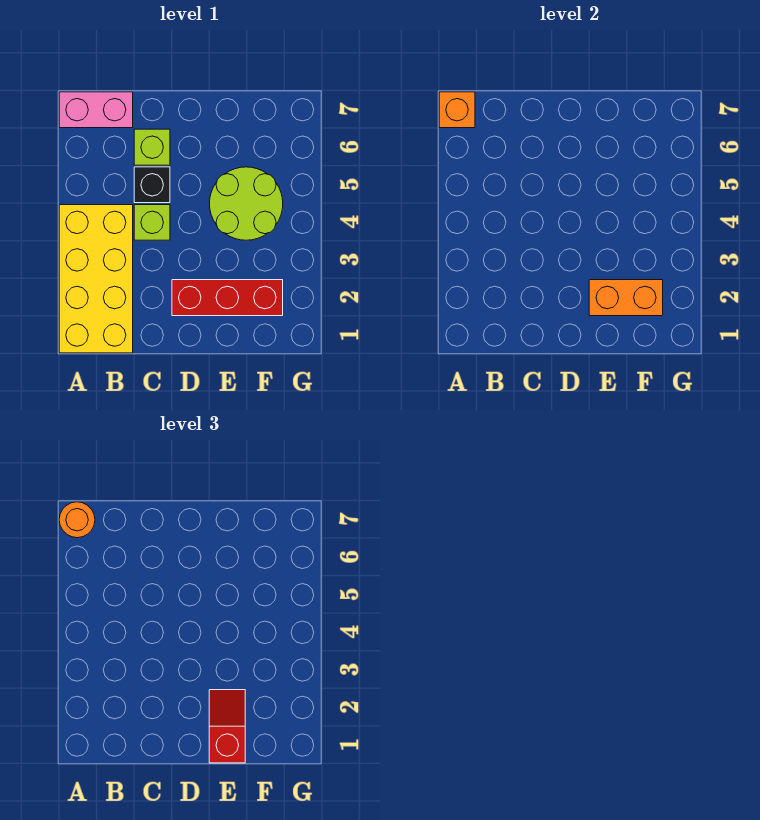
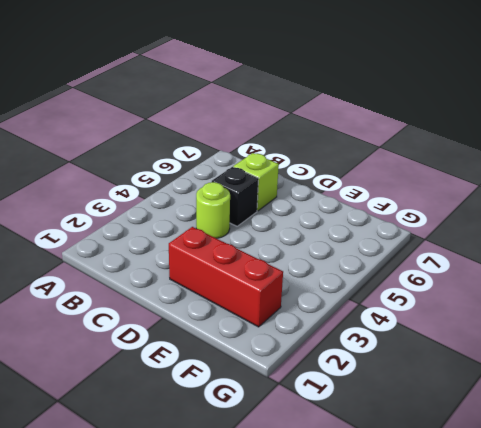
lime 1x1 round brick [196,182,230,238] -> lime 1x1 brick [134,205,170,240]
none -> yellow 2x4 brick [59,205,133,353]
none -> pink 1x2 brick [59,92,133,128]

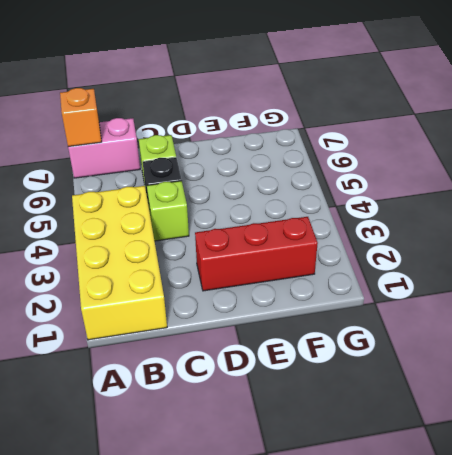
none -> lime 2x2 round brick [210,167,283,240]
none -> orange 1x2 brick [589,280,663,316]

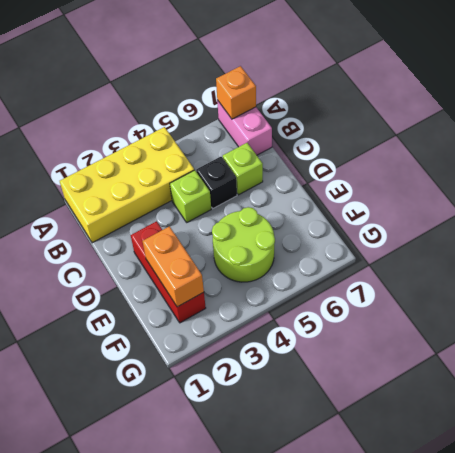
none -> orange 1x1 round brick [59,502,95,538]
none -> red 1x2 slope [209,690,245,763]

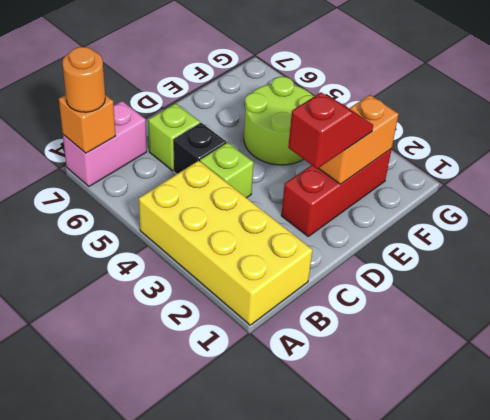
red 1x2 slope [288,93,373,169] -> red 1x2 slope turned to [209,690,245,763]

